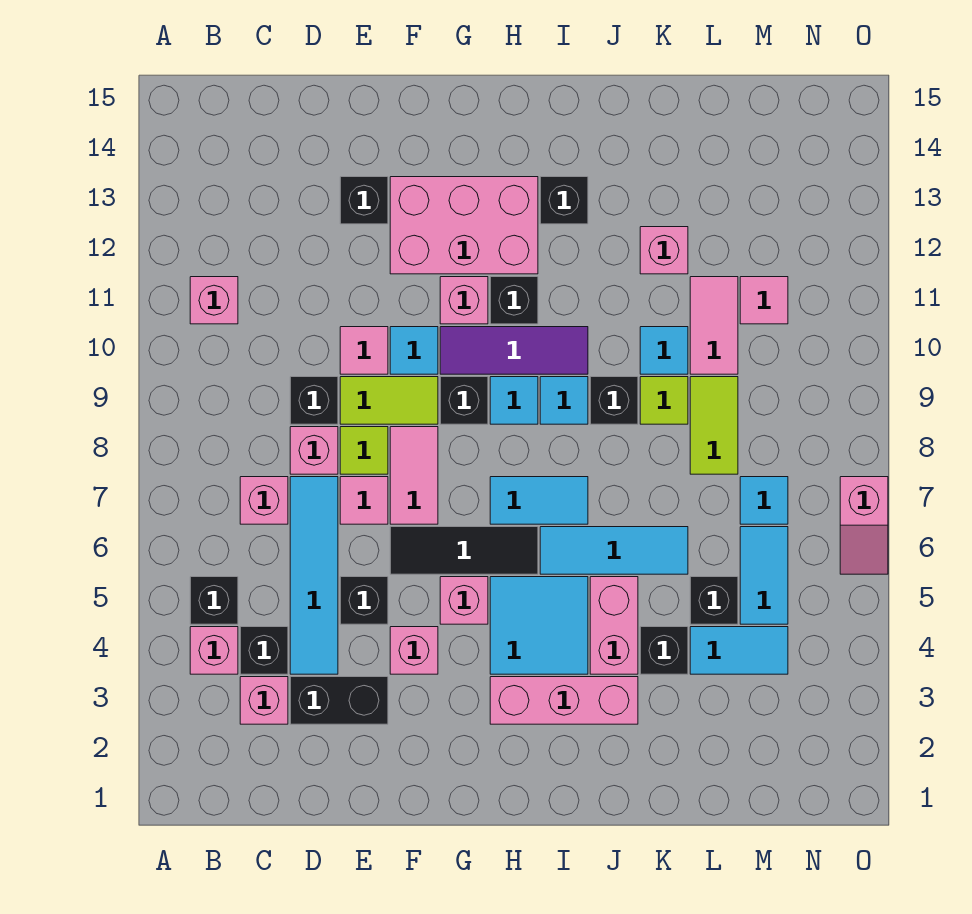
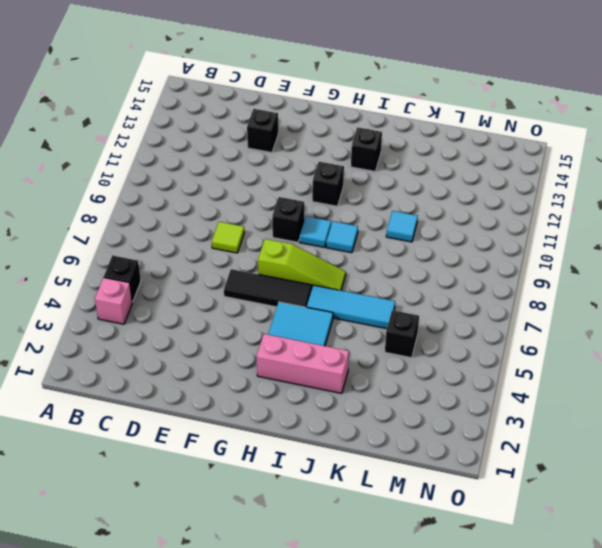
lime 1x3 slope [258,239,346,290] -> cyan 1x2 tile [490,477,588,524]
none -> pink 1x1 brick [190,277,238,324]
none -> pink 1x1 brick [240,677,288,724]
none -> black 1x1 brick [240,627,288,674]
none -> pink 1x1 brick [240,477,288,524]

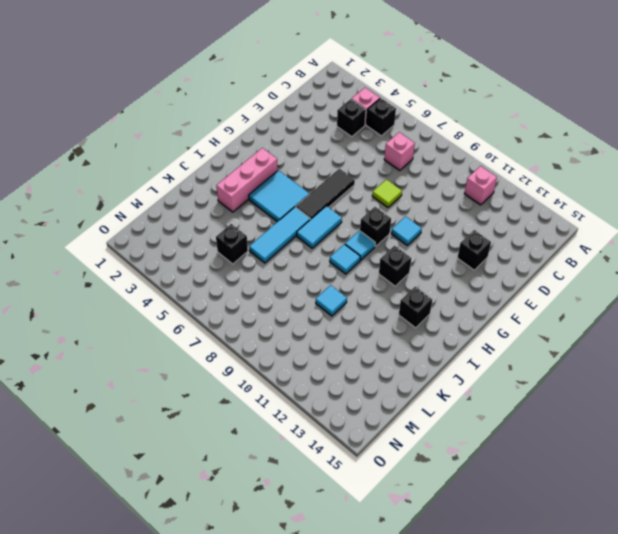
none -> pink 1x1 brick [240,677,288,724]
none -> black 1x2 brick [290,677,388,724]
none -> cyan 1x4 tile [290,477,338,674]
none -> pink 1x1 brick [290,427,338,474]

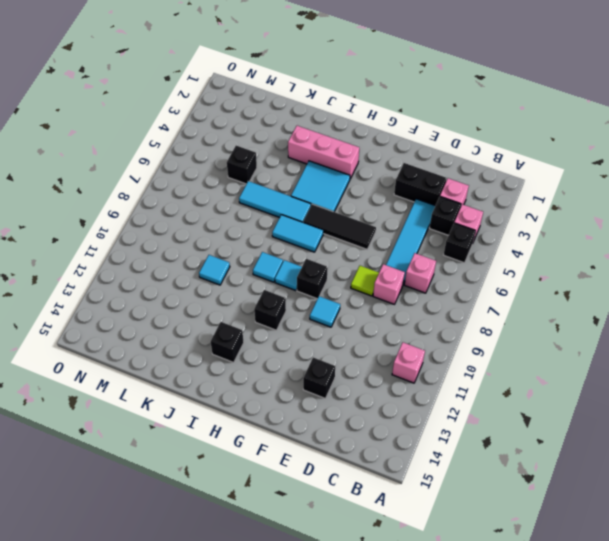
none -> black 1x1 brick [290,377,338,424]
none -> black 1x1 brick [340,577,388,624]
none -> pink 1x1 tile [340,477,388,524]
none -> lime 1x2 tile [340,377,438,424]

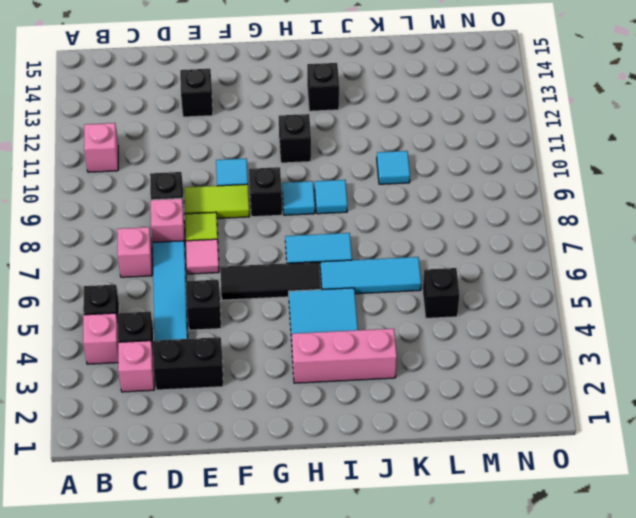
none -> pink 1x1 tile [340,327,388,374]
none -> pink 1x1 brick [390,627,438,674]
none -> pink 1x2 tile [390,427,438,524]
none -> pink 2x3 brick [390,177,538,274]

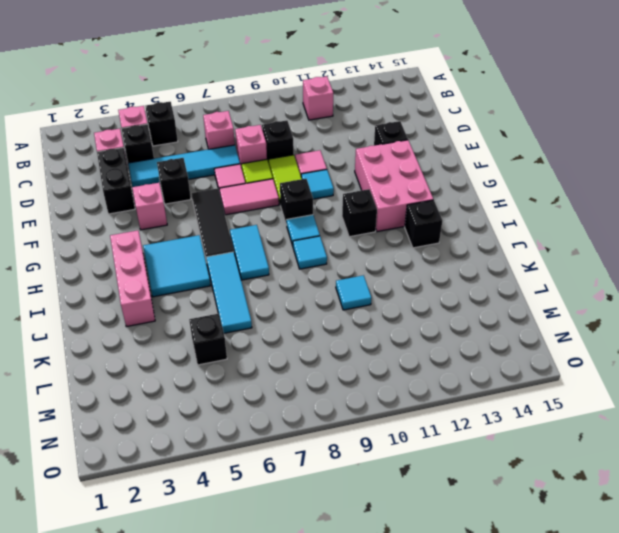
none -> pink 1x1 brick [440,577,488,624]
none -> purple 1x3 tile [440,327,588,374]
none -> pink 1x1 brick [440,277,488,324]
none -> pink 1x2 brick [590,577,638,674]

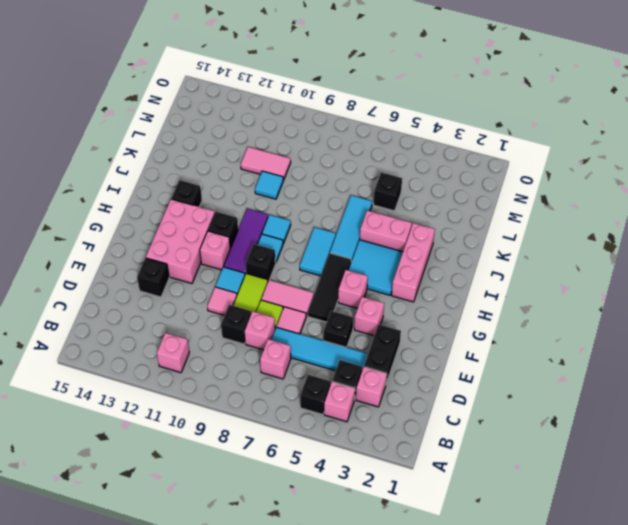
none -> black 1x1 brick [590,377,638,424]
none -> black 1x1 brick [640,627,688,674]
none -> lime 1x1 tile [640,377,688,424]
none -> pink 1x1 brick [640,227,688,274]

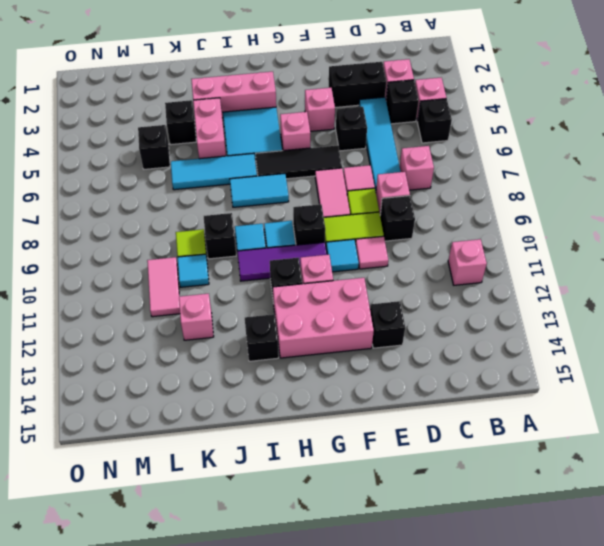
none -> cyan 1x2 tile [690,627,788,674]
none -> lime 1x2 tile [690,377,738,474]
none -> cyan 1x2 tile [740,527,788,624]
none -> cyan 1x1 tile [740,477,788,524]

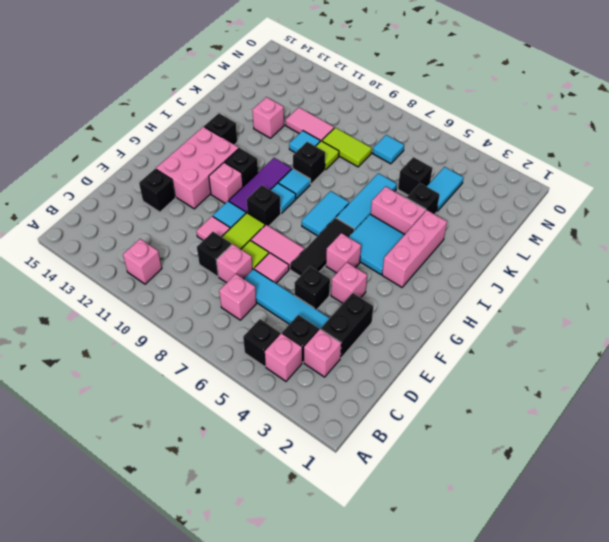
none -> cyan 1x2 tile [740,527,788,624]
none -> pink 1x1 tile [740,277,788,324]
none -> pink 1x2 slope [840,477,888,574]

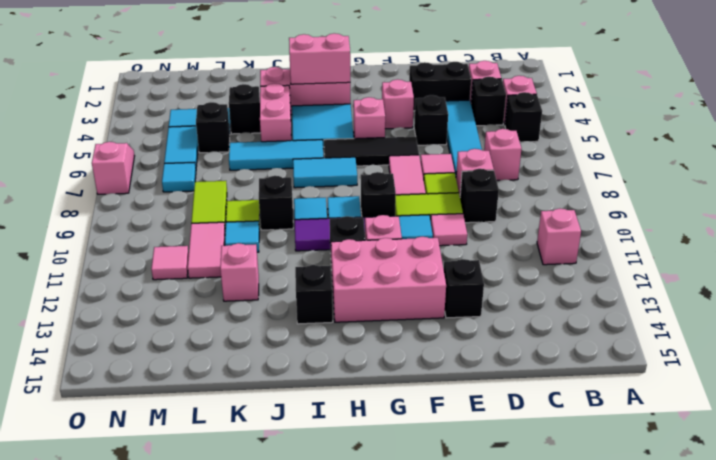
pink 1x2 brick [289,33,350,84] -> none

